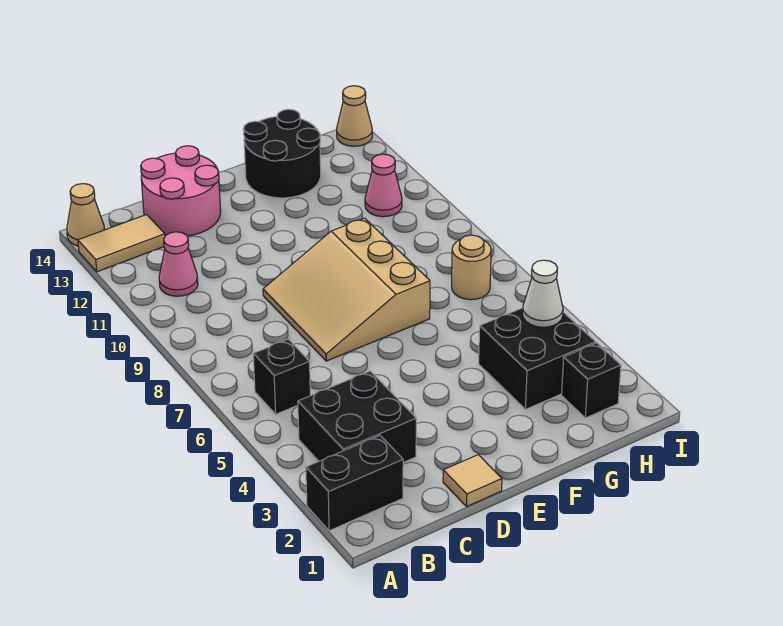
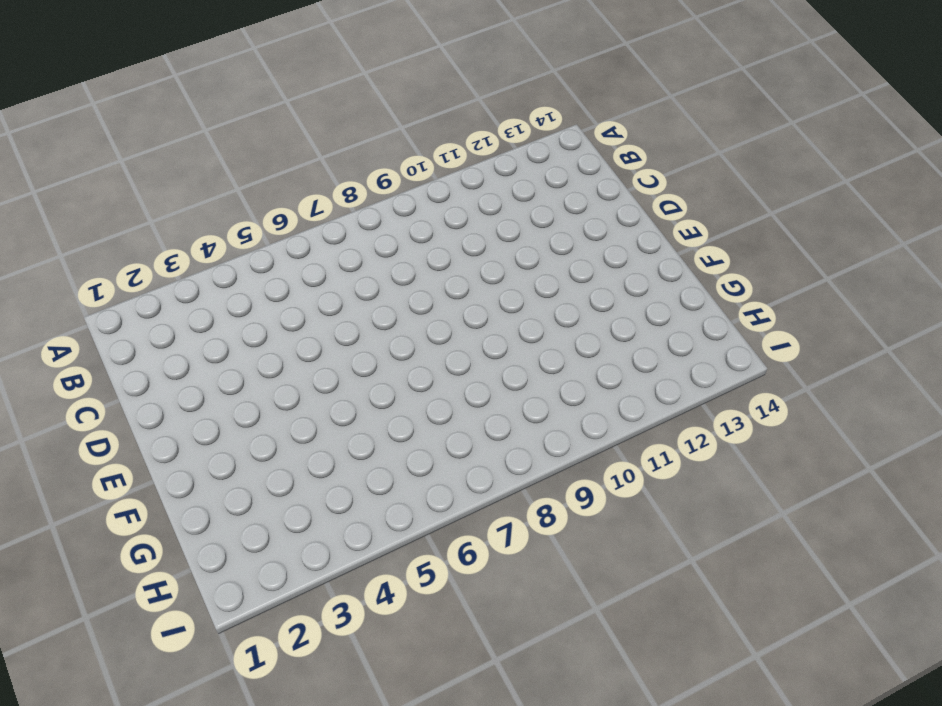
none -> black 1x2 brick [306,435,403,531]
none -> tan 1x2 tile [78,215,165,272]
none -> tan 1x1 cone [67,184,104,246]

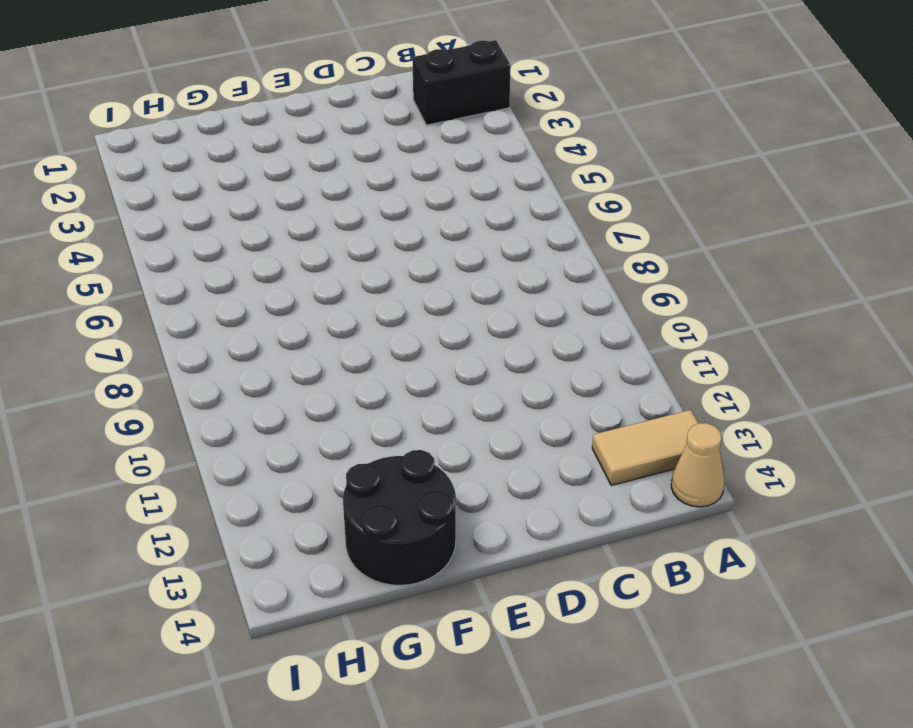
none -> black 2x2 brick [298,371,416,462]
none -> black 1x1 brick [253,339,310,414]
none -> pink 1x1 cone [159,232,198,296]

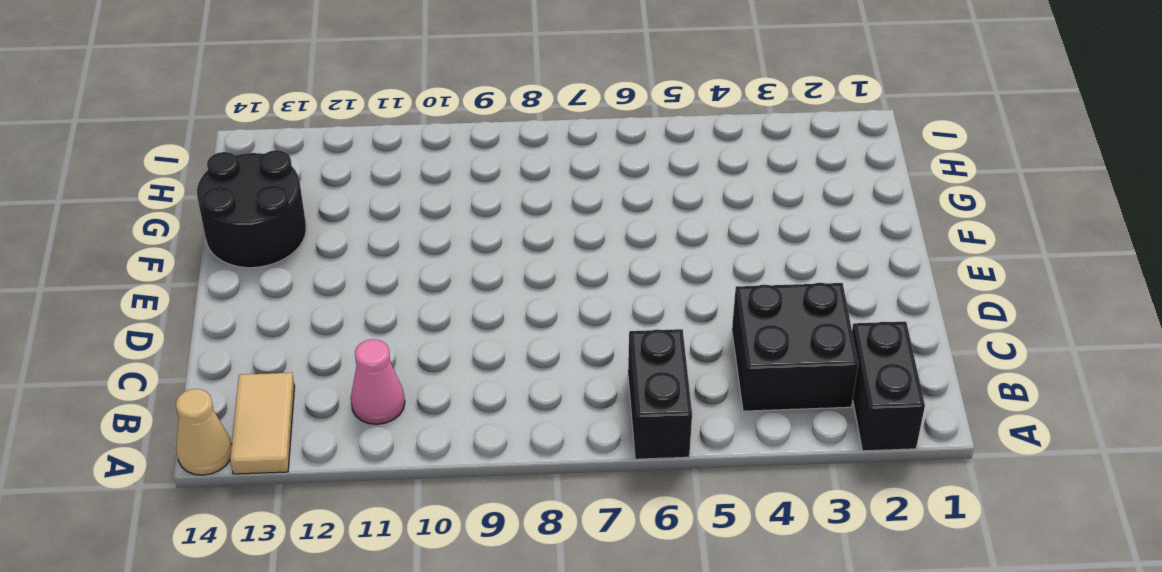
black 1x2 brick [628,329,692,459] -> black 1x1 brick [253,339,310,414]
none -> pink 2x2 round brick [141,146,221,236]
none -> tan 1x1 tile [443,455,502,506]
none -> tan 3x3 slope [263,218,430,361]

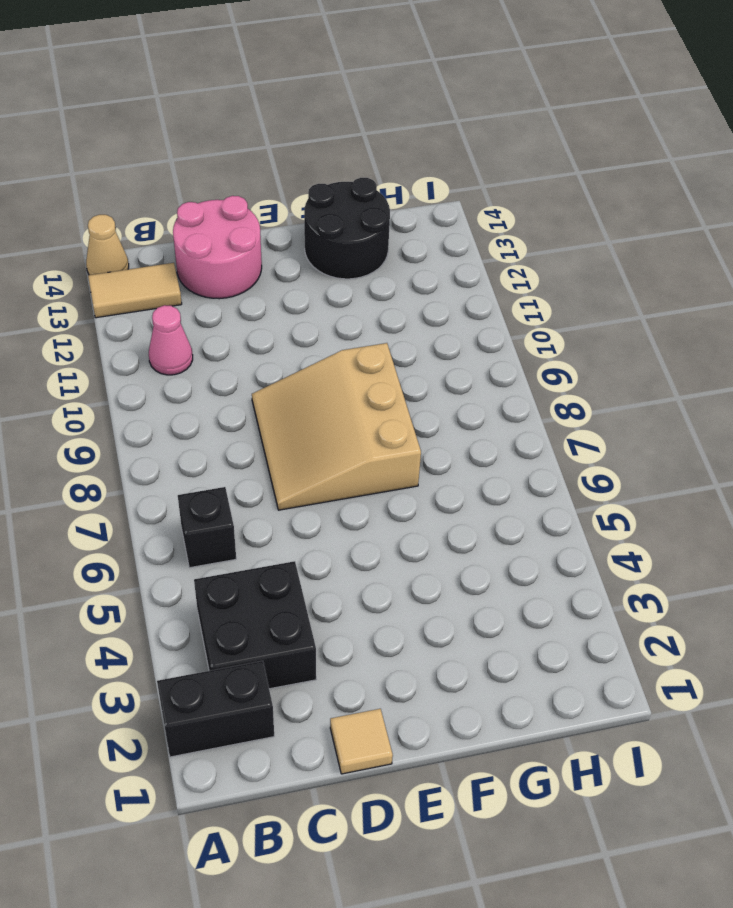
none -> black 2x2 brick [479,308,596,409]
none -> black 1x1 brick [562,343,621,418]
none -> tan 1x1 round brick [452,235,491,300]

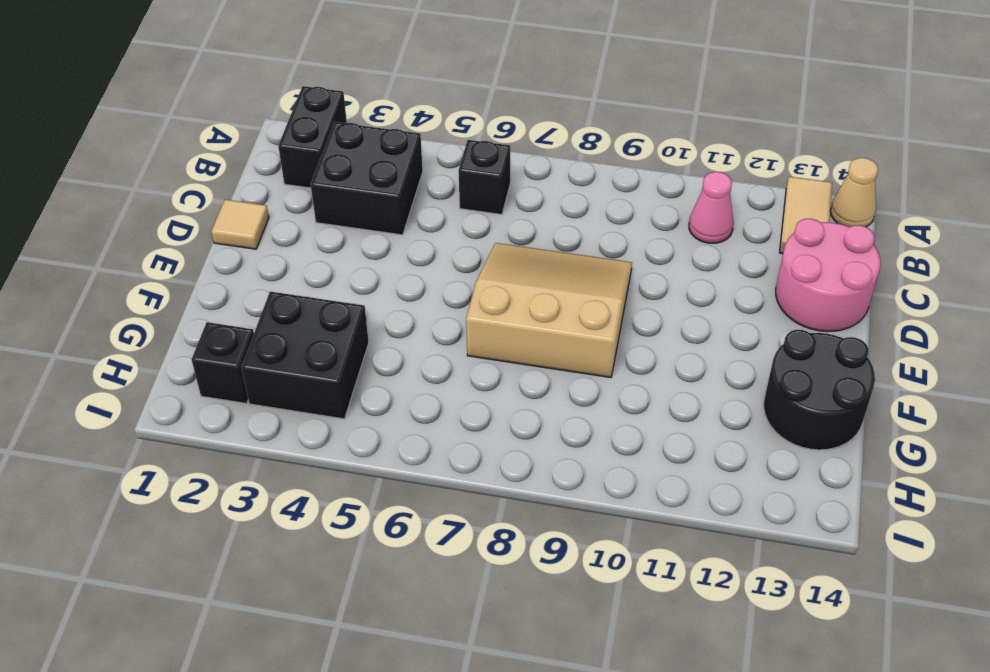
none -> tan 1x1 round brick [452,235,491,300]
none -> pink 1x1 cone [365,154,402,217]
none -> tan 1x1 cone [337,86,372,146]

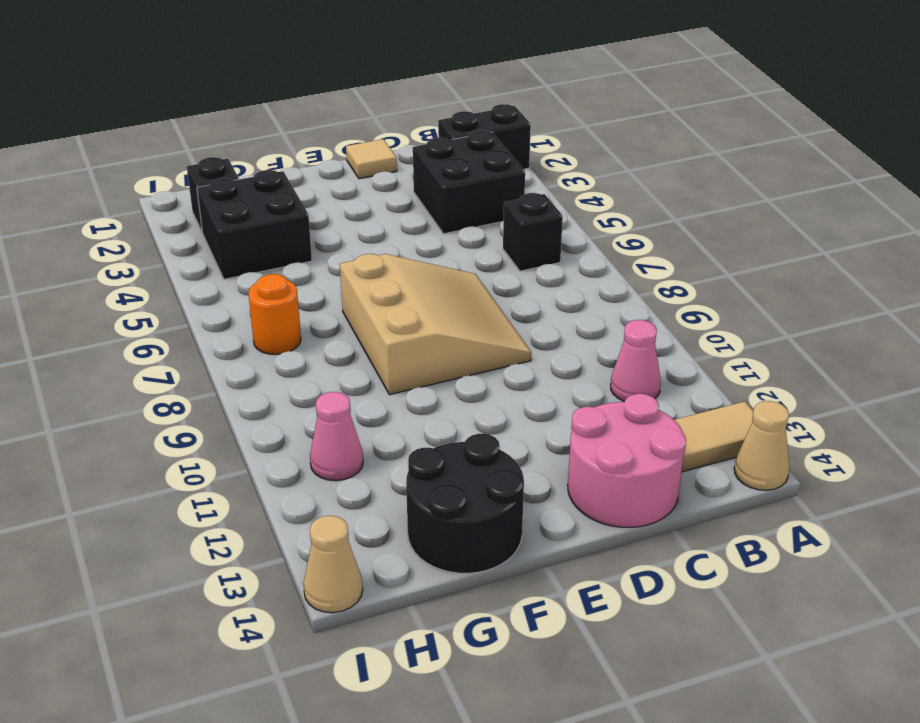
orange 1x1 round brick [248,274,301,354] -> tan 1x1 round brick [452,235,491,300]
none -> white 1x1 cone [522,260,563,327]

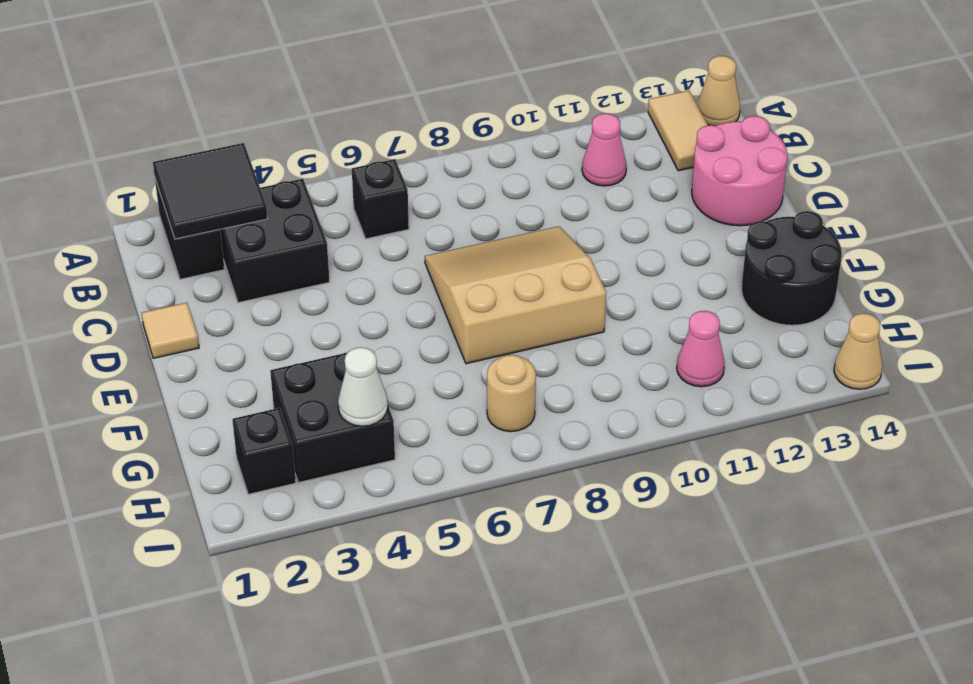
black 2x2 tile [153,143,268,239] -> none

